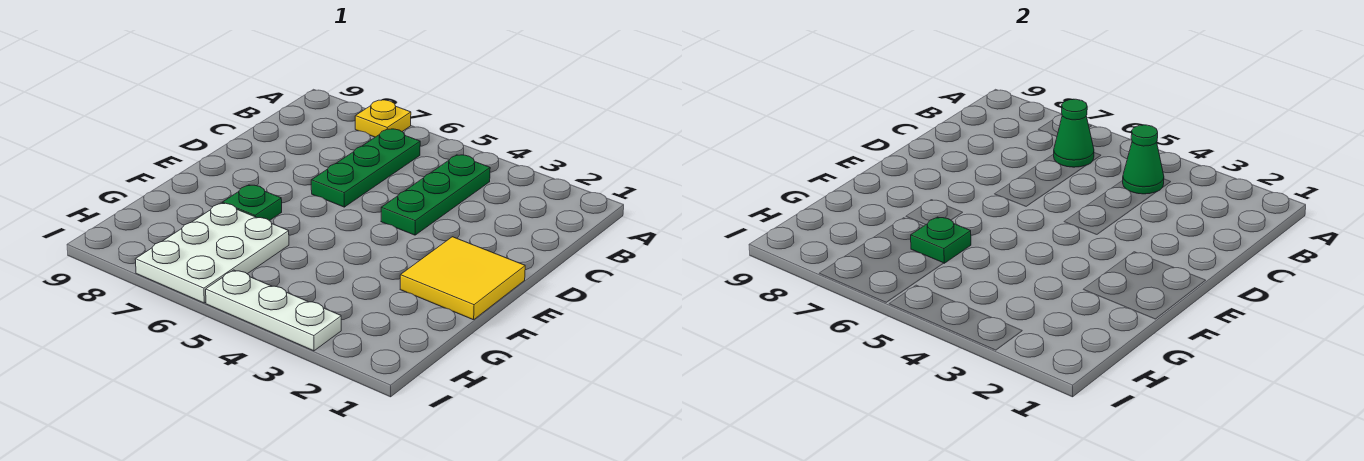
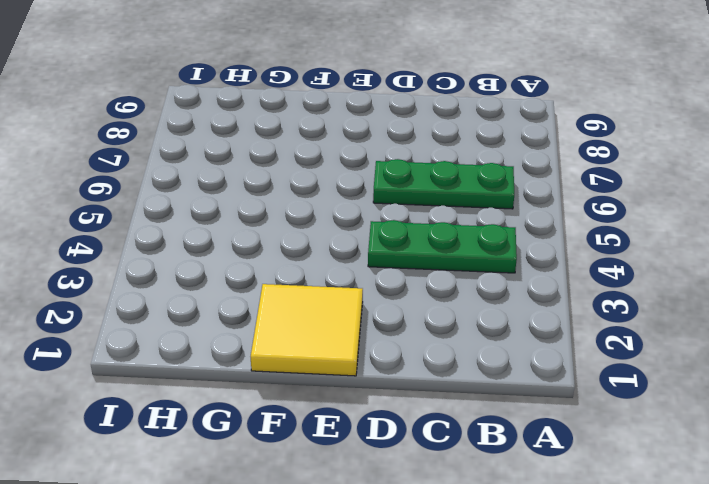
none -> yellow 1x1 plate [355,100,411,137]
none -> green 1x1 plate [223,185,282,221]

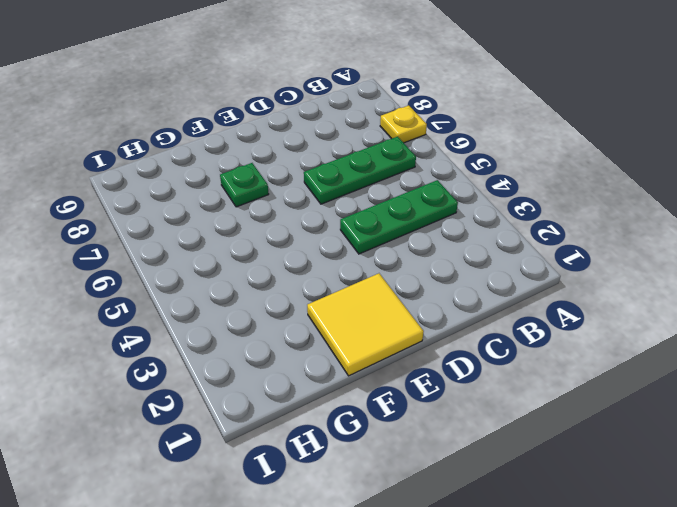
none -> white 2x3 plate [135,203,289,303]
none -> white 1x3 plate [206,270,341,351]

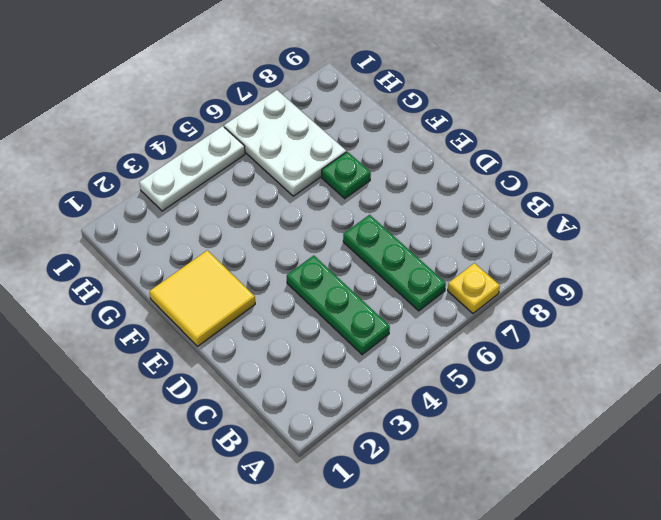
none -> green 1x1 cone [1123,125,1164,194]
none -> green 1x1 cone [1054,99,1094,167]

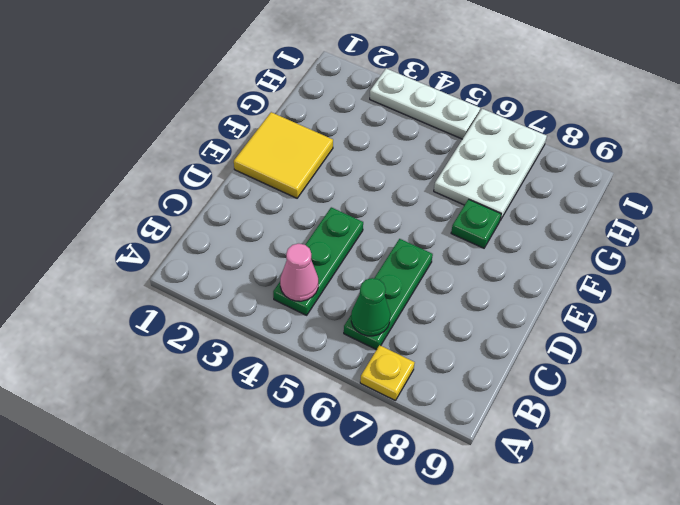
pink 1x1 cone [280,244,318,301] -> green 1x1 cone [1123,125,1164,194]
none -> green 1x1 plate [911,217,971,263]

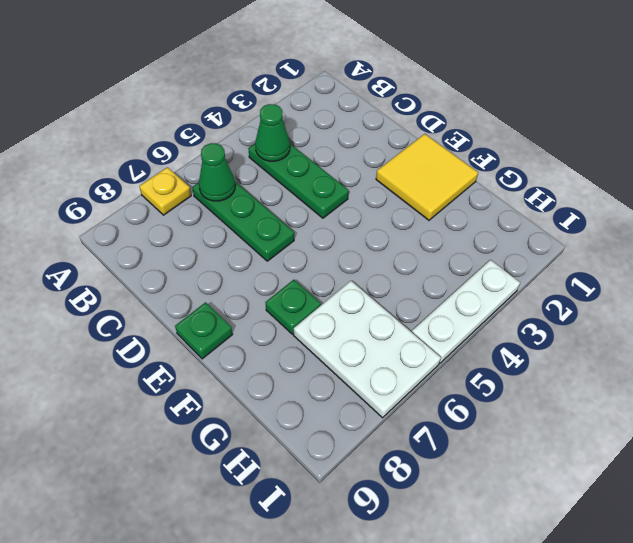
green 1x1 plate [175,302,233,359] -> green 1x1 plate moved to [911,217,971,263]

